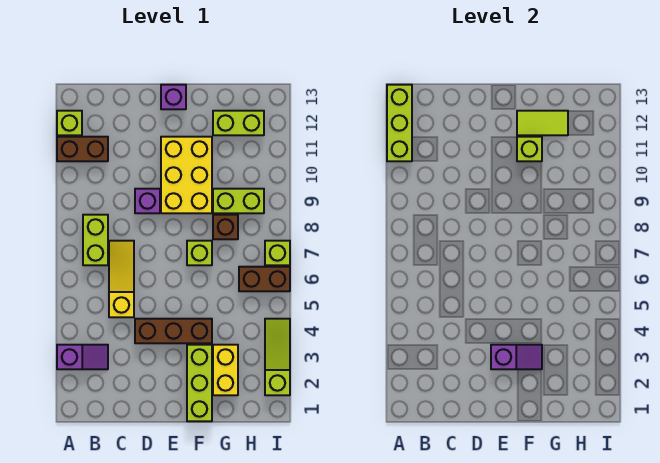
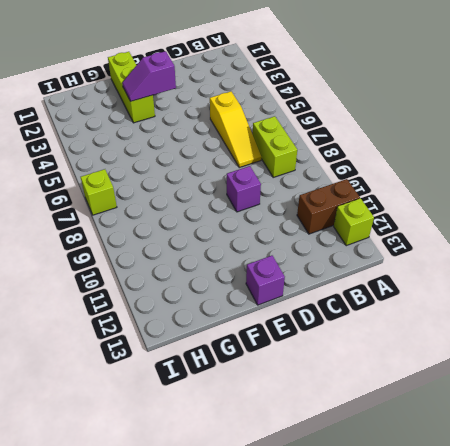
none -> purple 1x2 slope [57,345,108,369]
none -> brown 1x3 brick [135,319,212,343]
none -> yellow 2x3 brick [161,137,212,213]

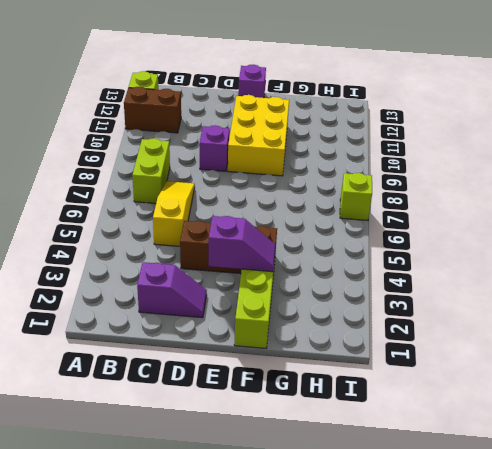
purple 1x2 slope [137,262,207,318] -> purple 1x2 slope moved to [57,345,108,369]
none -> lime 1x1 brick [187,241,212,265]
none -> yellow 1x2 brick [213,345,238,395]
none -> brown 1x1 brick [213,215,238,239]

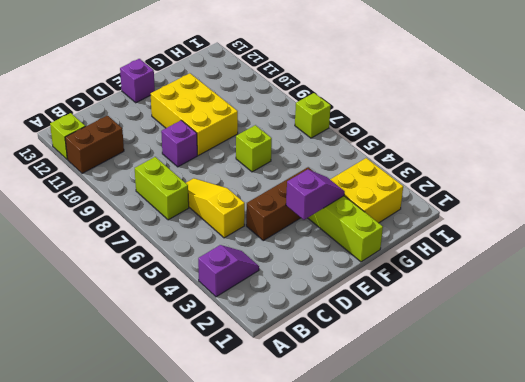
yellow 2x2 brick [330,158,403,223] -> yellow 1x2 brick [213,345,238,395]
none -> brown 1x1 brick [213,215,238,239]
none -> lime 1x2 brick [213,189,264,213]
none -> lime 1x2 brick [213,111,264,135]

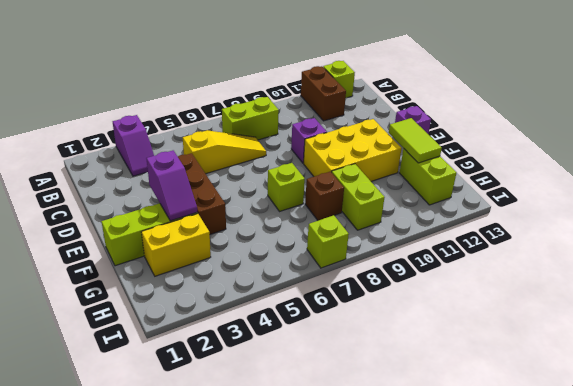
none -> brown 1x2 brick [239,267,290,291]
none -> lime 1x3 slope [265,319,290,395]
none -> lime 1x3 brick [387,85,412,161]

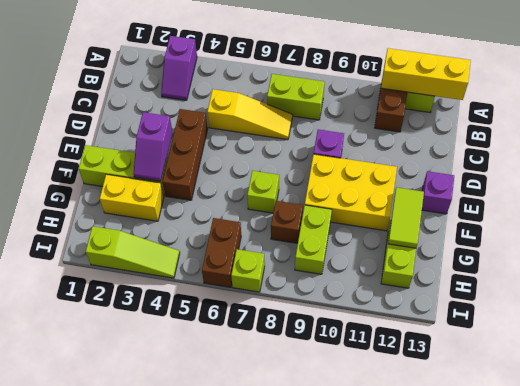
yellow 1x3 brick [381,48,471,100] -> lime 1x3 brick [387,85,412,161]
none -> lime 1x1 brick [517,137,542,161]

